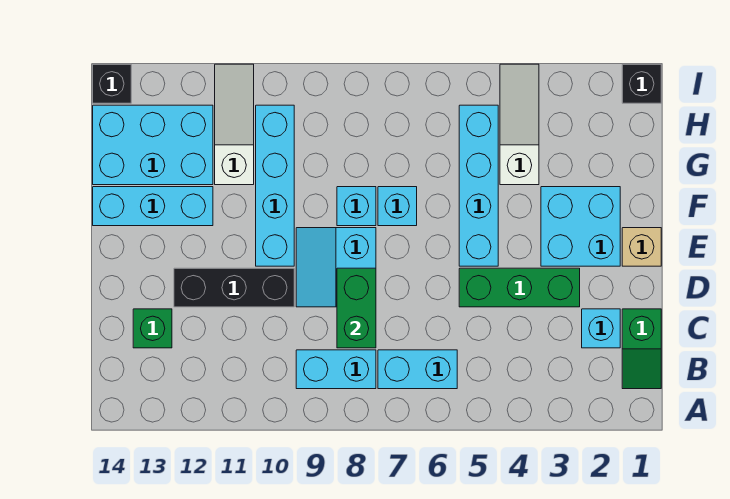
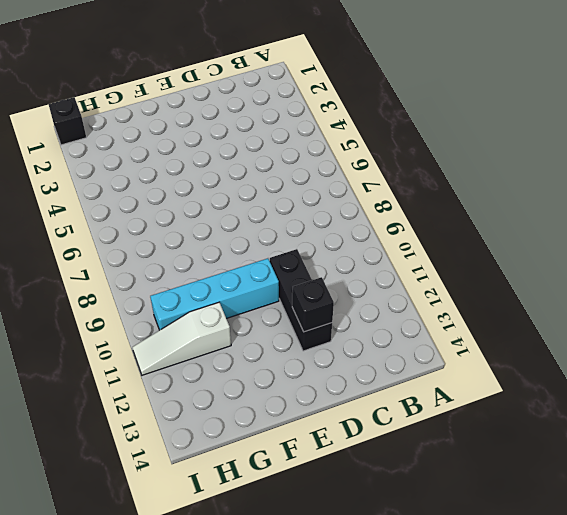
black 1x1 brick [292,277,334,332] -> black 1x1 brick moved to [93,64,131,103]
none -> green 1x2 slope [622,309,661,389]
none -> cyan 1x2 brick [378,350,457,389]
none -> cyan 1x2 brick [296,350,376,389]

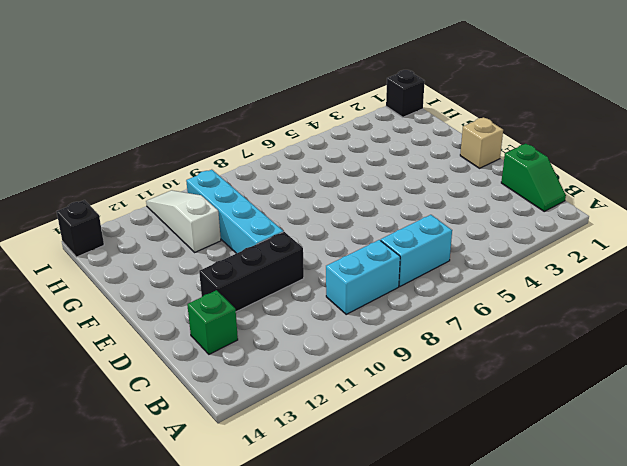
none -> cyan 1x1 brick [582,309,620,348]
none -> green 1x3 brick [459,268,580,307]
none -> cyan 2x2 slope [296,228,376,307]

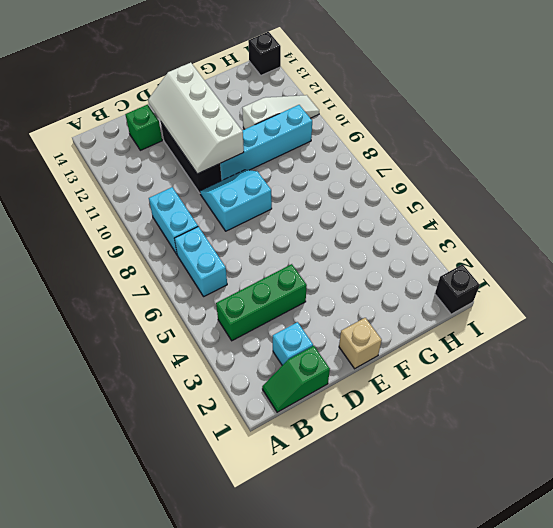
green 1x3 brick [216,264,307,341] -> green 1x3 brick turned to [459,268,580,307]
white 2x4 slope [148,63,244,174] -> none
none -> cyan 2x2 brick [541,187,620,266]
none -> cyan 1x4 brick [459,105,498,266]
none -> cyan 1x1 brick [378,187,417,226]

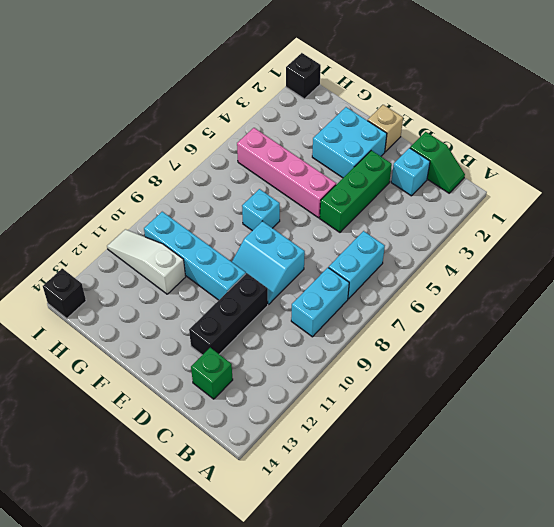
pink 1x4 brick [237,128,336,218] -> cyan 1x4 brick [459,105,498,266]
none -> cyan 1x1 brick [337,187,376,226]
none -> cyan 1x3 brick [93,187,213,226]
none -> white 1x3 slope [500,64,539,185]

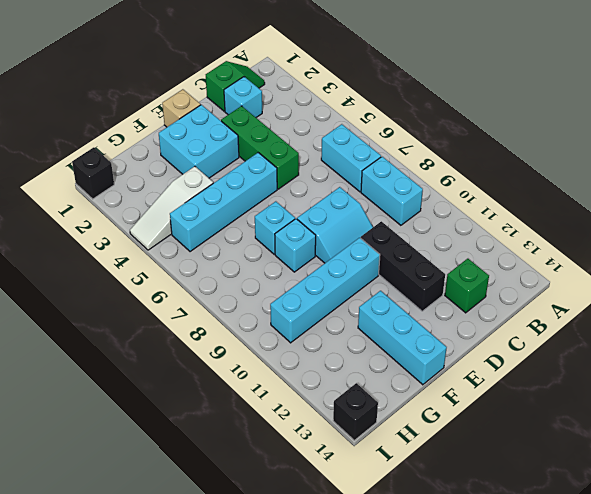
none -> white 1x3 slope [215,64,254,185]
none -> cyan 2x3 brick [93,105,213,185]
none -> green 1x2 brick [337,268,376,348]

